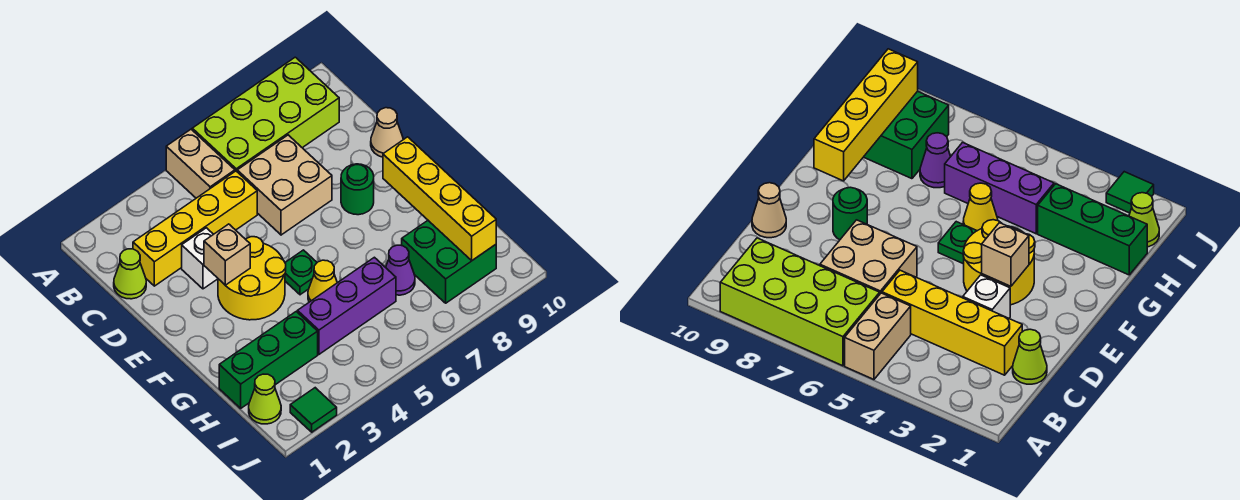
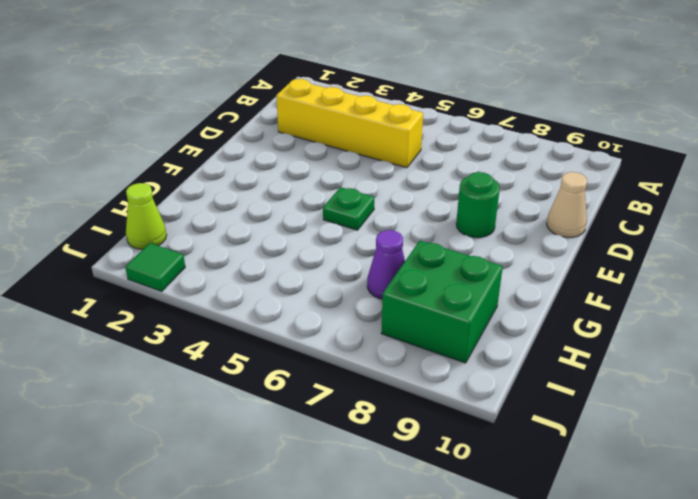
none -> tan 1x2 brick [166,129,235,198]
none -> lime 2x4 brick [192,57,339,171]
none -> lime 1x1 cone [114,249,146,299]

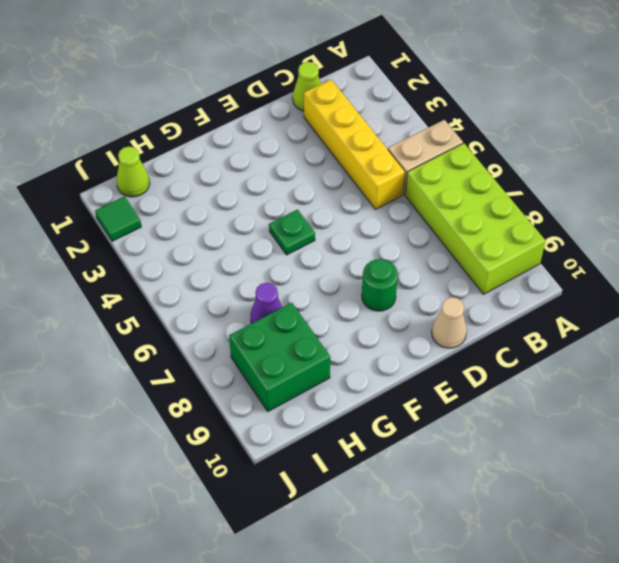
none -> tan 2x2 brick [237,135,332,235]
none -> white 1x1 brick [182,228,218,289]
none -> yellow 2x2 round brick [218,237,286,320]

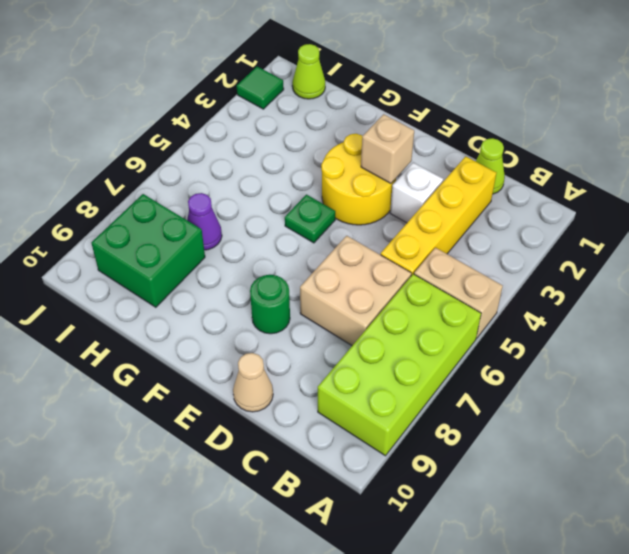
none -> yellow 1x1 cone [308,260,337,302]
none -> green 1x3 brick [219,311,318,408]
none -> purple 1x3 brick [298,257,396,354]

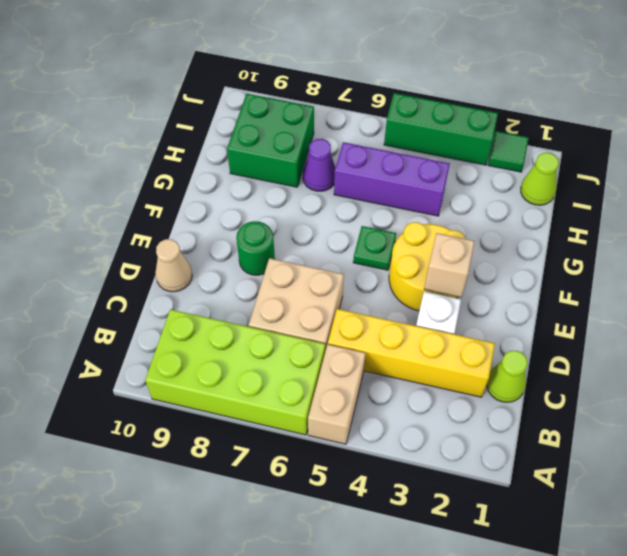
green 1x3 brick [384,93,498,165] -> green 1x3 brick moved to [219,311,318,408]
none -> yellow 1x1 cone [308,260,337,302]
none -> yellow 1x4 brick [383,137,496,260]

